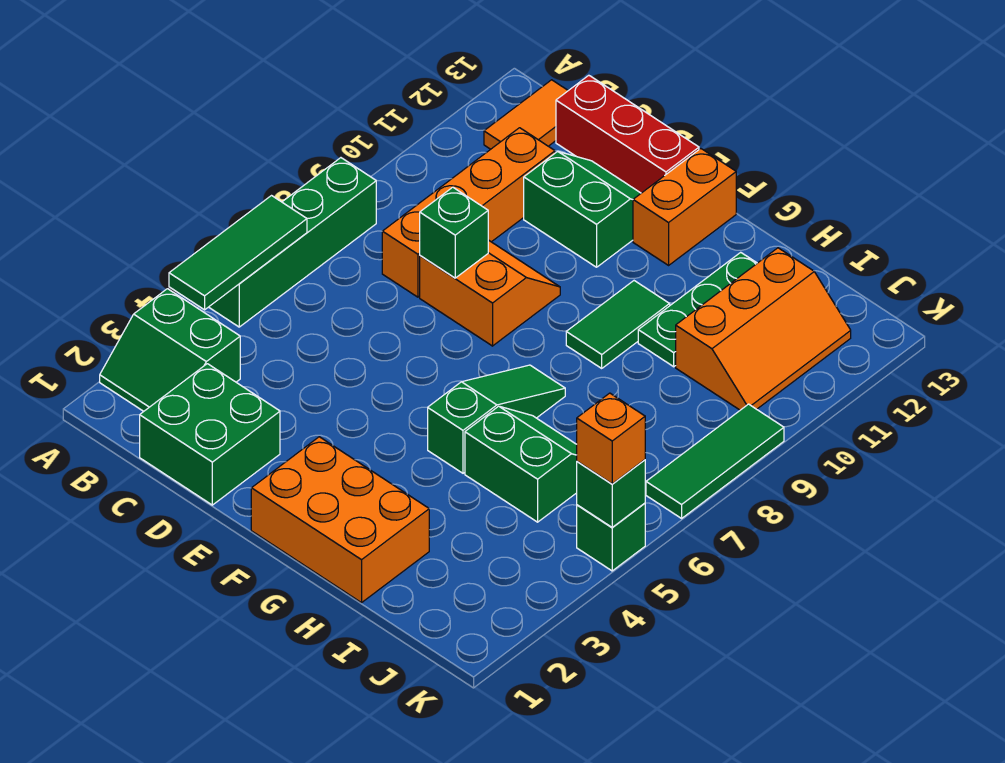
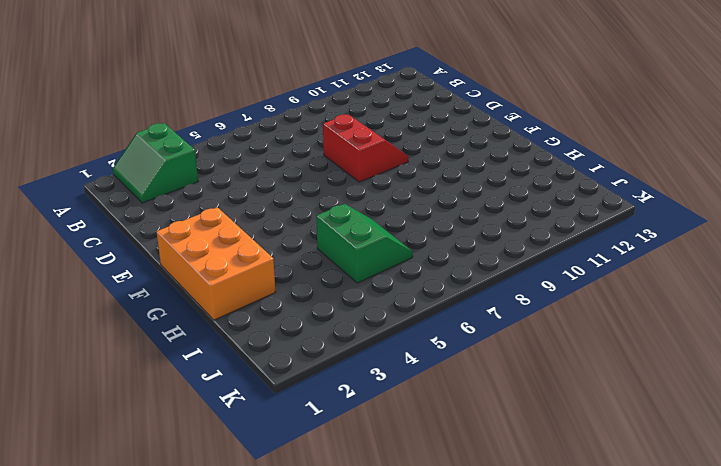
red 2x2 slope [323,114,408,182] -> orange 2x2 slope [420,240,560,346]
none -> green 1x4 brick [209,158,376,327]
none -> orange 1x2 tile [484,80,568,149]
none -> green 2x2 brick [140,364,280,505]

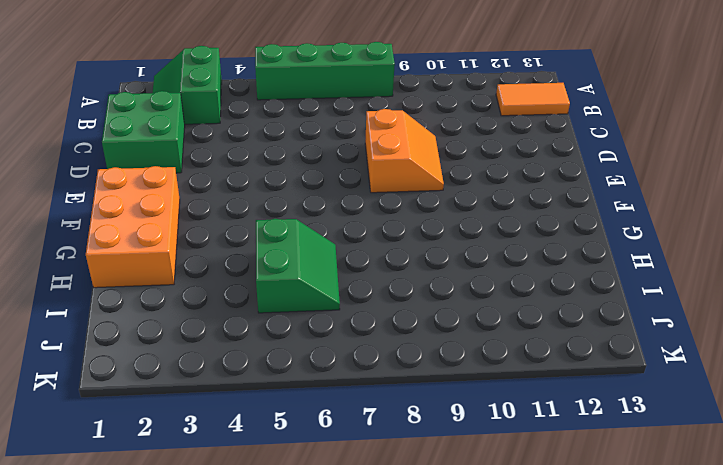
none -> orange 1x4 brick [382,128,555,297]
none -> red 1x3 brick [556,75,699,193]
none -> green 2x2 slope [524,151,641,267]

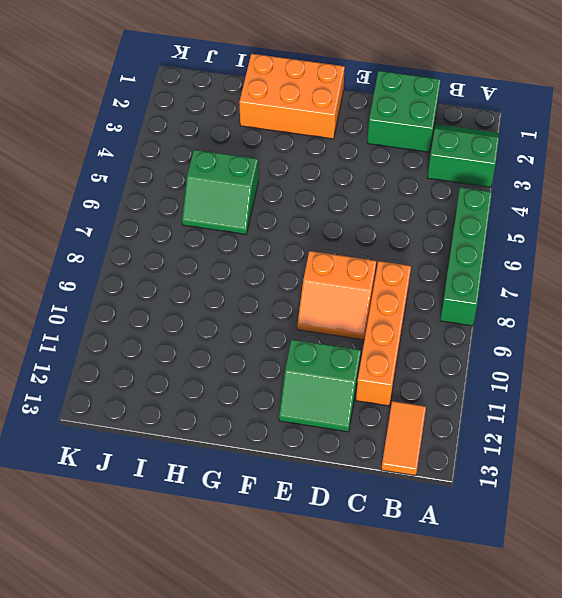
none -> red 1x3 brick [556,75,699,193]
none -> orange 1x2 brick [633,149,736,265]
none -> green 1x3 slope [428,365,565,473]

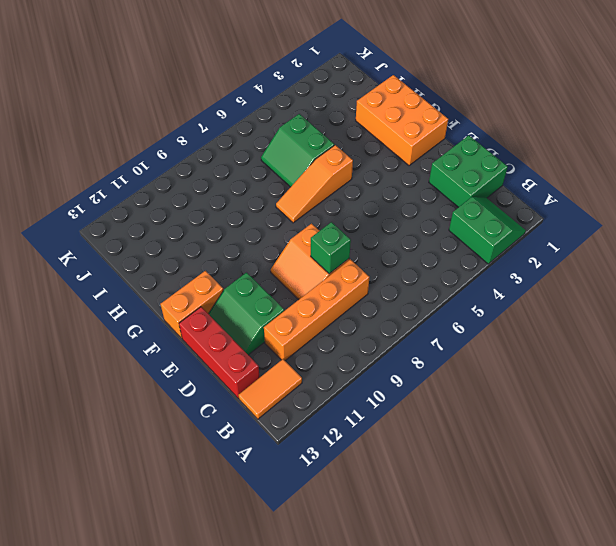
orange 1x3 slope [276,145,353,223] -> green 1x3 slope [428,365,565,473]
none -> green 1x4 brick [209,158,376,327]
none -> green 1x2 tile [566,281,670,368]
none -> green 1x3 plate [638,252,757,367]

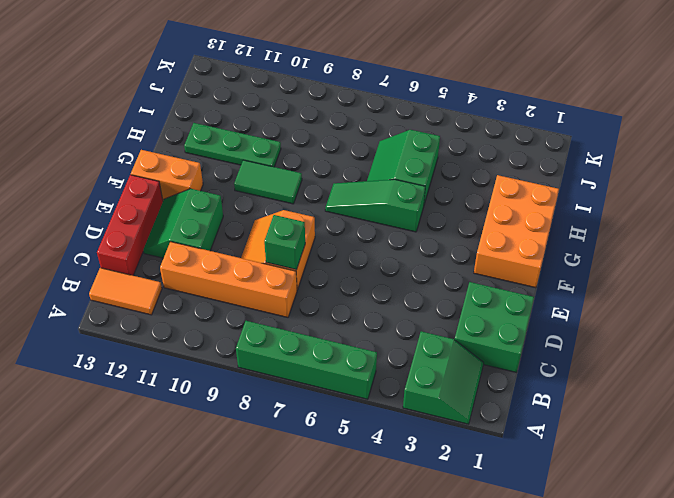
none -> orange 2x3 slope [676,248,851,410]
none -> green 1x1 brick [577,503,645,571]
none -> green 1x3 tile [646,404,784,518]

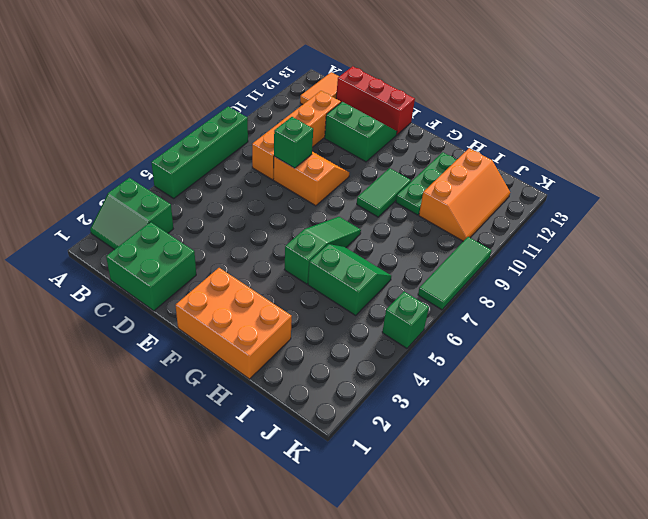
none -> orange 1x2 brick [633,149,736,265]
none -> green 1x3 tile [169,196,307,310]
none -> green 1x1 brick [577,460,645,527]

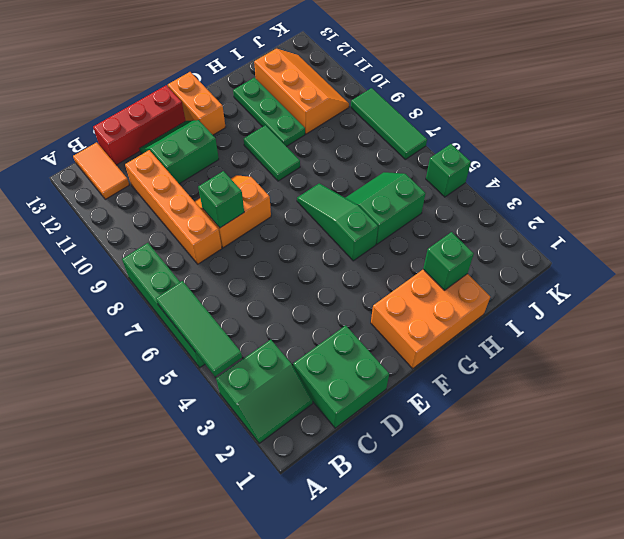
green 1x1 brick [423,232,474,290] -> green 1x1 brick moved to [577,460,645,527]
none -> orange 1x1 brick [577,393,645,484]

